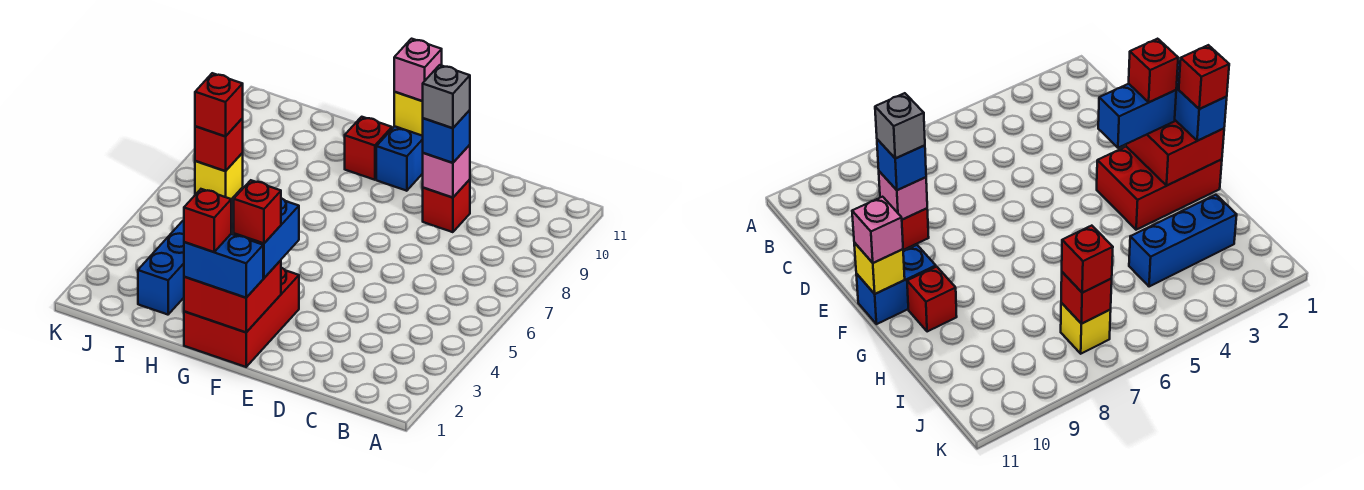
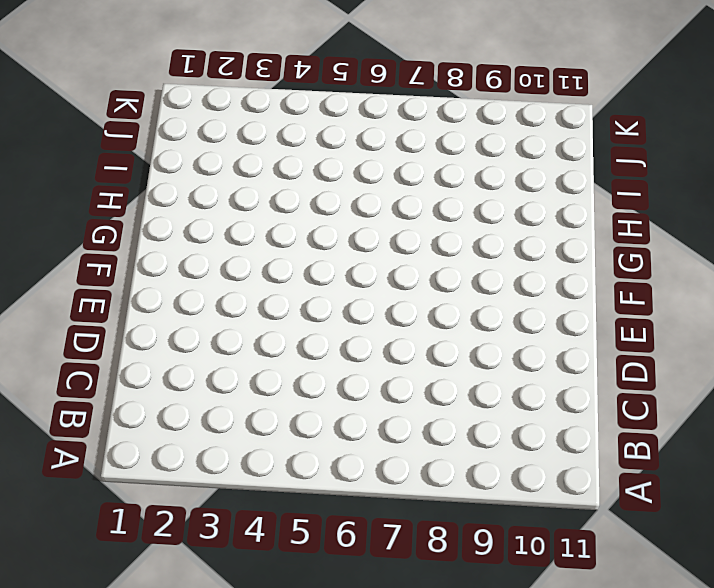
none -> red 1x1 brick [423,180,470,232]
none -> red 2x3 brick [184,268,299,367]
none -> blue 1x2 brick [376,126,423,191]

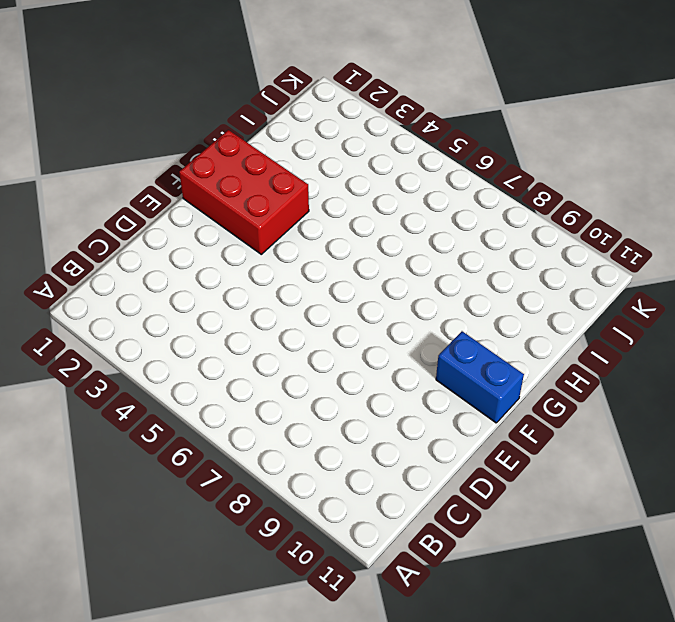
none -> red 1x1 brick [423,180,470,232]
none -> red 1x1 brick [345,117,392,180]
none -> blue 1x3 brick [138,220,184,315]

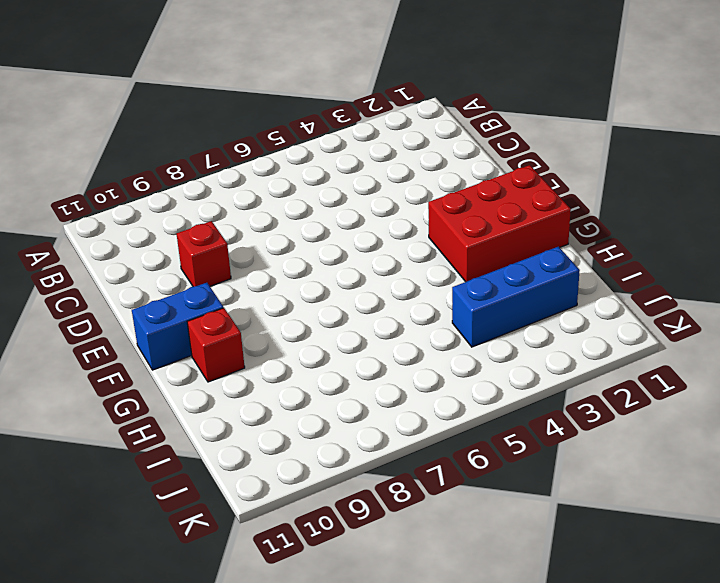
none -> yellow 1x1 brick [195,153,243,199]
none -> pink 1x1 brick [423,145,470,197]
none -> red 2x2 brick [184,260,281,332]

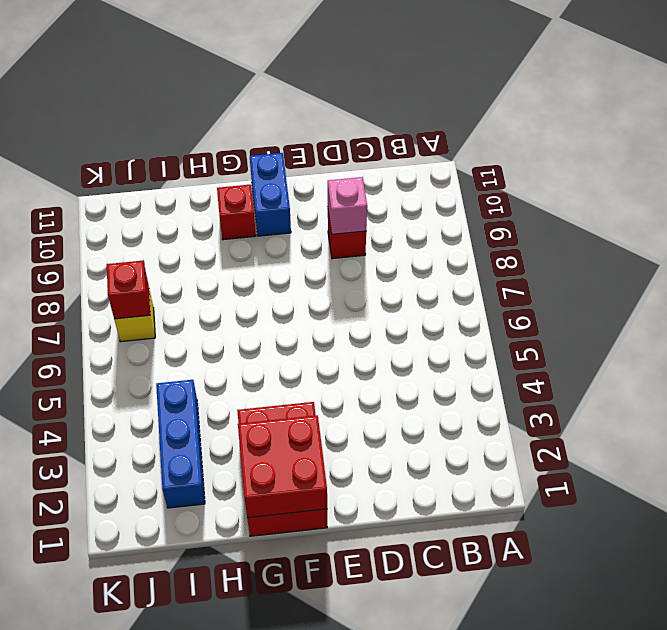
none -> yellow 1x1 brick [394,92,423,136]
none -> blue 1x1 brick [423,110,470,163]
none -> blue 1x2 brick [184,234,263,298]

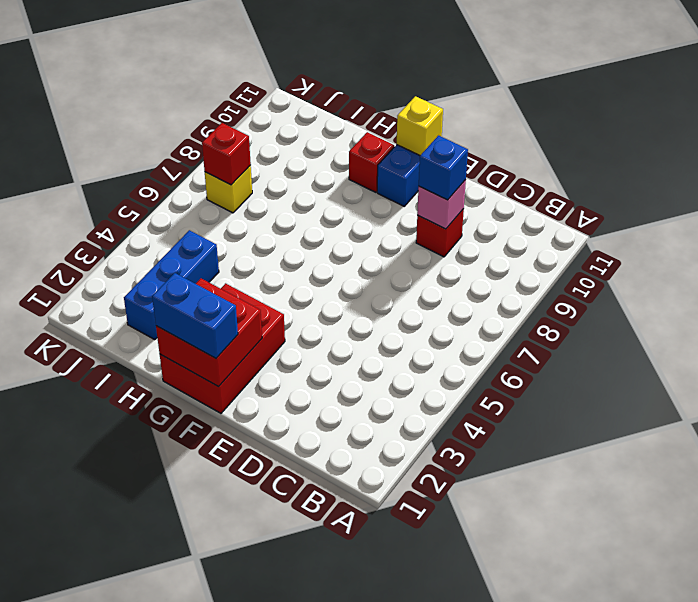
none -> blue 1x2 brick [234,198,299,278]
none -> pink 1x1 brick [394,39,442,101]
none -> red 1x1 brick [195,73,243,136]

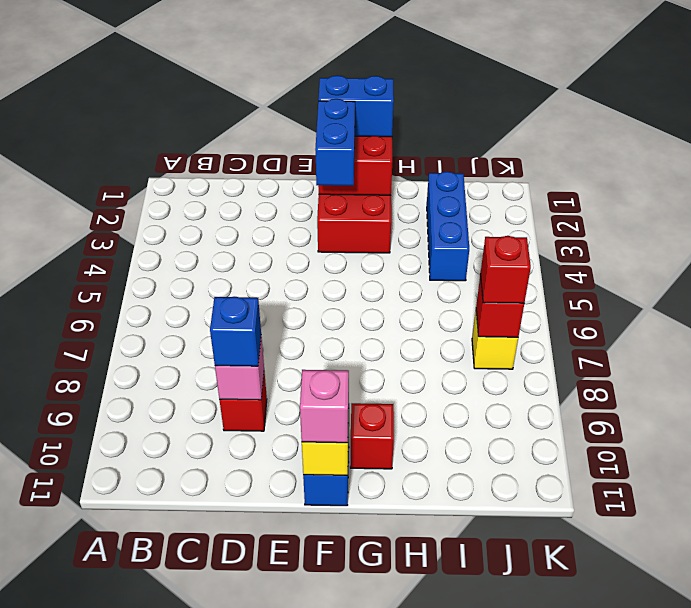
none -> grey 1x1 brick [423,65,470,128]
none -> red 1x1 brick [234,180,281,243]
none -> red 1x1 brick [184,189,231,252]

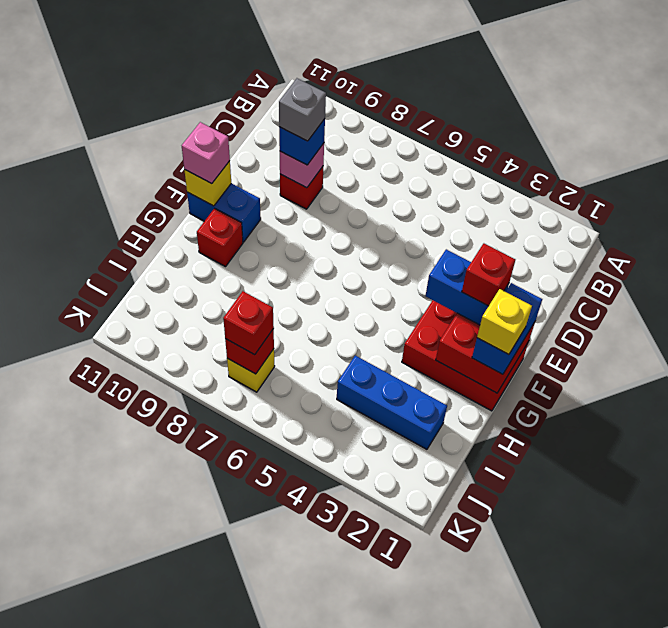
yellow 1x1 brick [477,289,532,355] -> red 1x1 brick [184,189,231,252]

